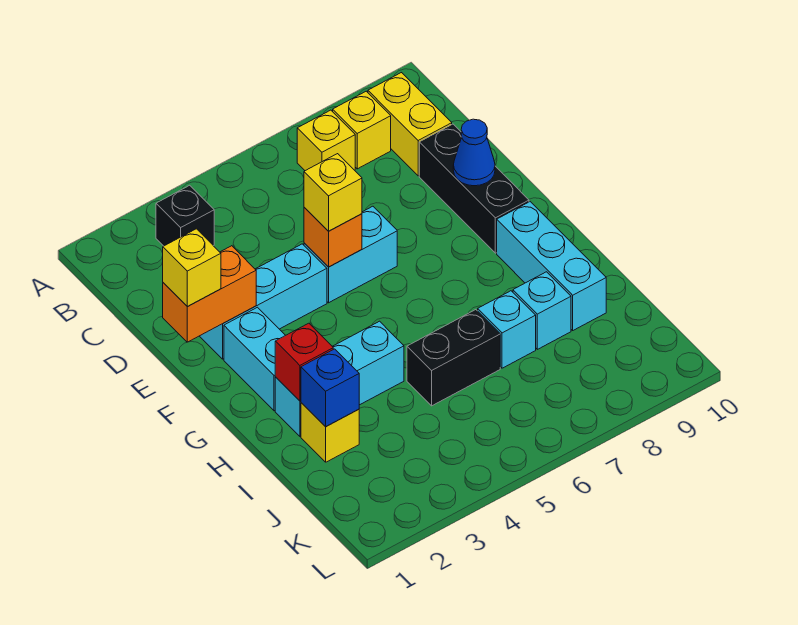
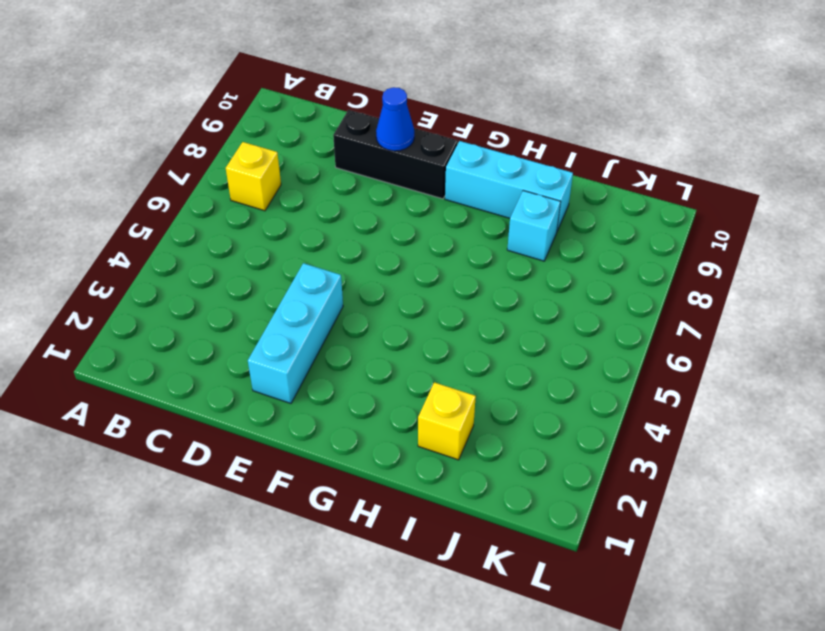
none -> black 1x1 brick [156,185,214,246]
none -> yellow 1x1 brick [333,91,391,169]
none -> yellow 1x2 brick [368,73,452,176]

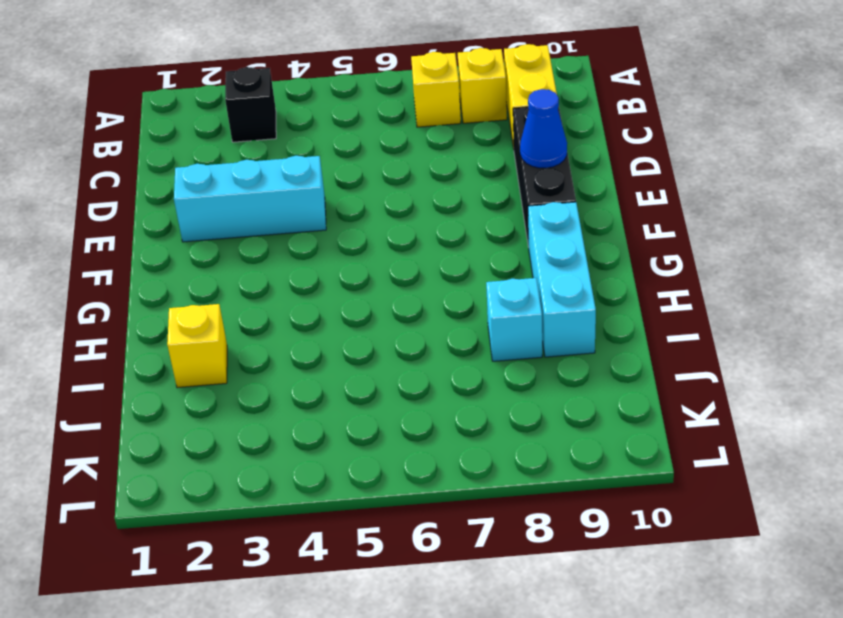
none -> cyan 1x2 brick [304,206,397,303]
none -> cyan 1x2 brick [224,307,285,411]
none -> cyan 1x3 brick [275,321,404,436]

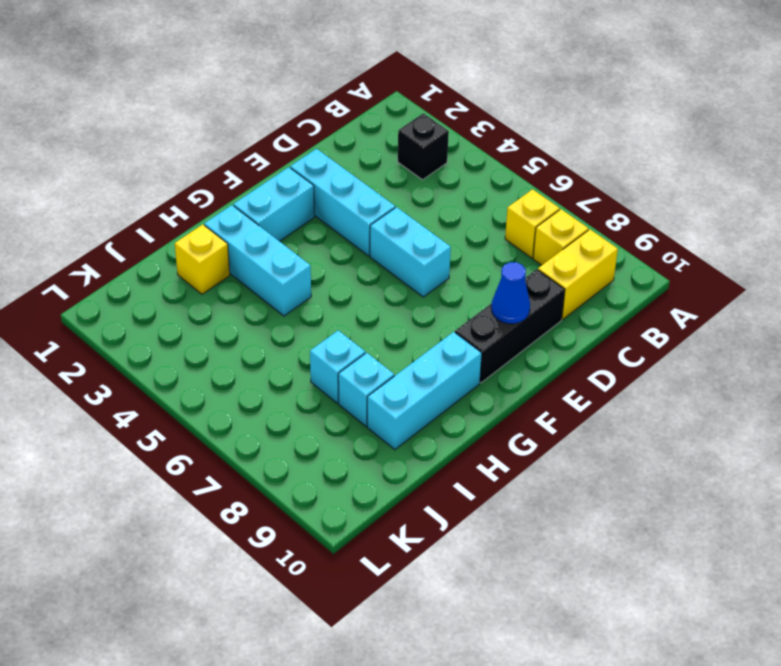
none -> black 1x2 brick [407,310,500,406]
none -> orange 1x2 brick [163,246,256,342]
none -> orange 1x1 brick [304,207,362,267]

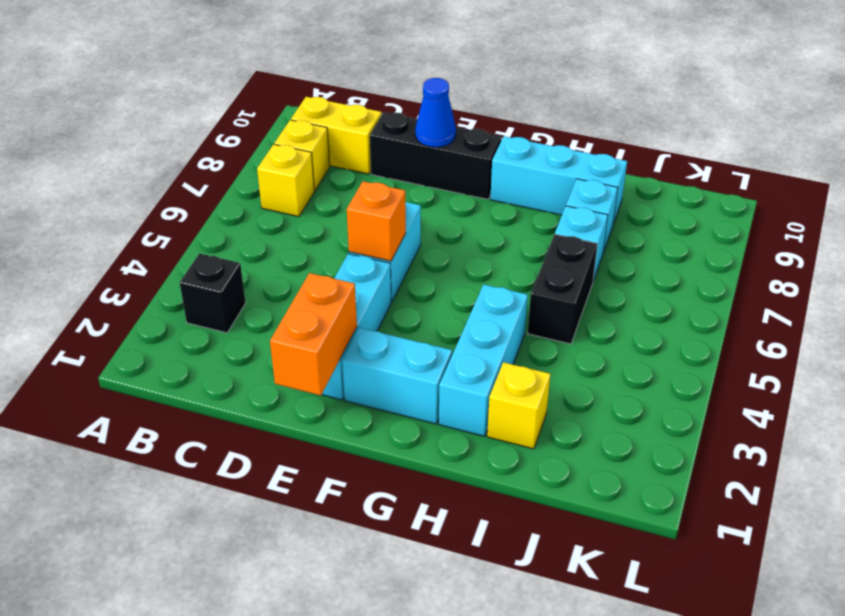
none -> red 1x1 brick [275,323,333,401]
none -> blue 1x1 brick [301,349,359,427]
none -> yellow 1x1 brick [163,229,221,307]

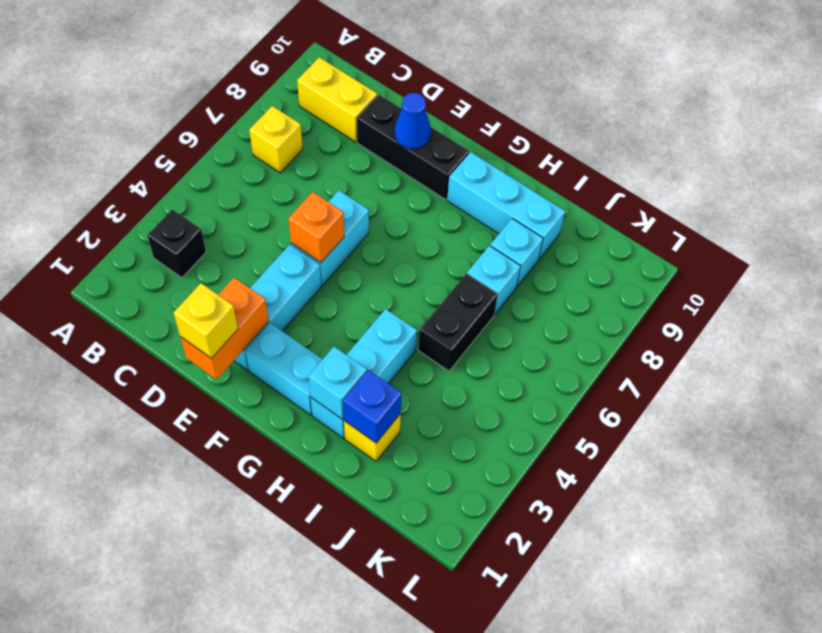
cyan 1x1 brick [308,347,367,419] -> red 1x1 brick [275,323,333,401]
none -> yellow 1x1 brick [333,91,391,169]
none -> yellow 1x1 brick [304,154,362,231]

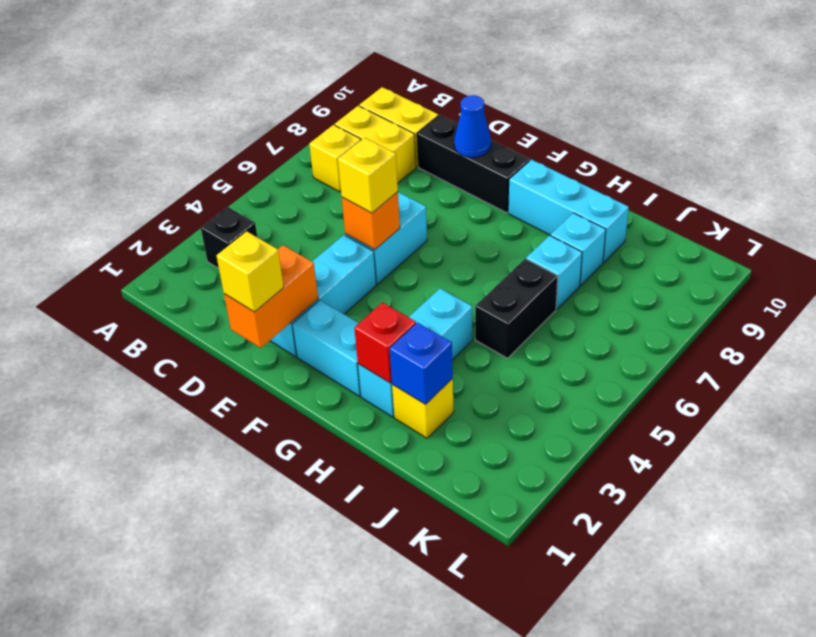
yellow 1x2 brick [335,106,416,184] -> yellow 1x1 brick [333,91,391,169]

